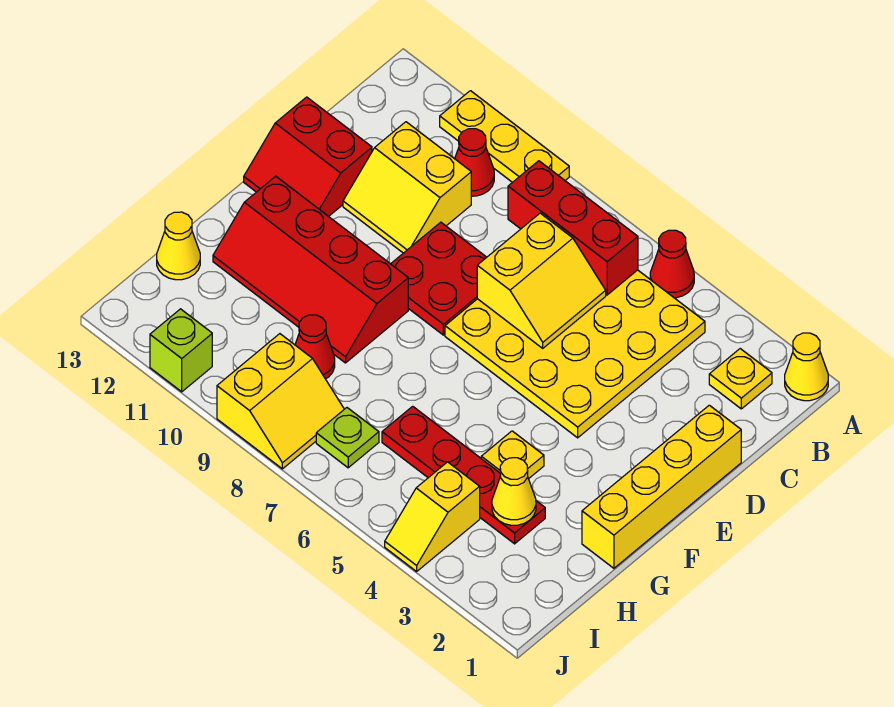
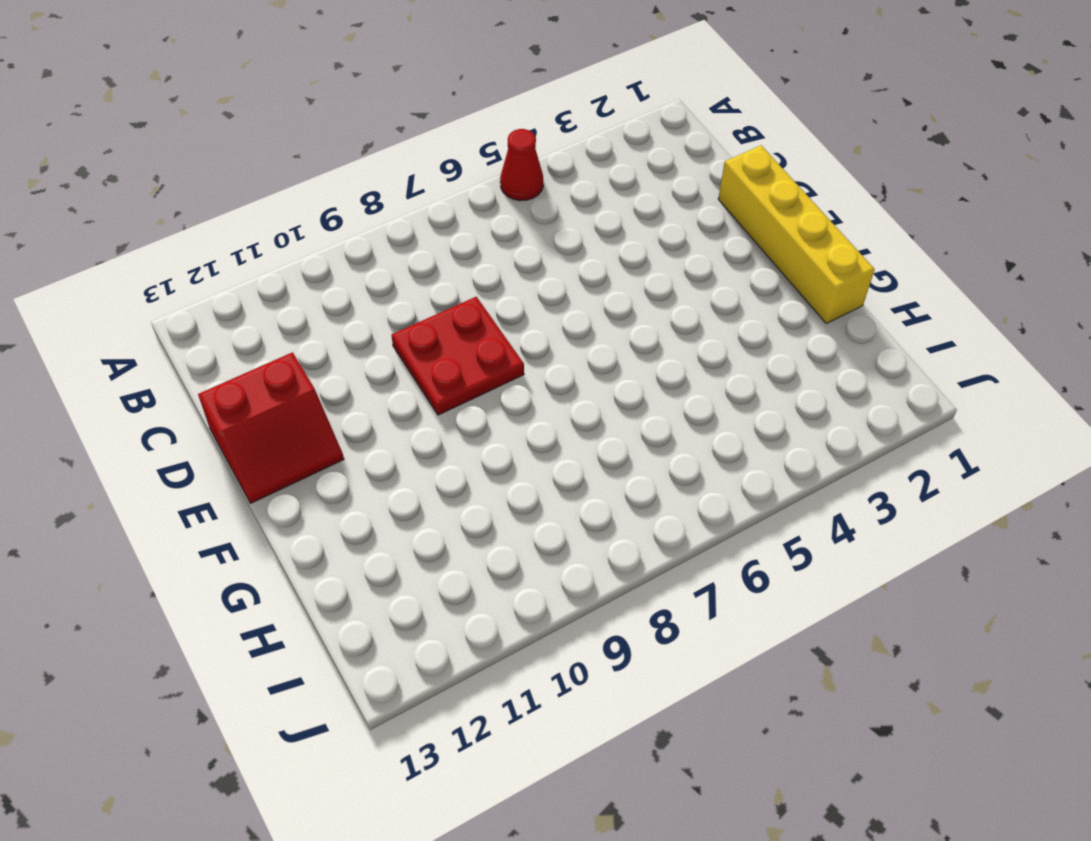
none -> yellow 1x1 cone [785,333,828,401]
none -> yellow 1x3 plate [440,91,569,182]
none -> yellow 1x1 plate [709,349,772,409]

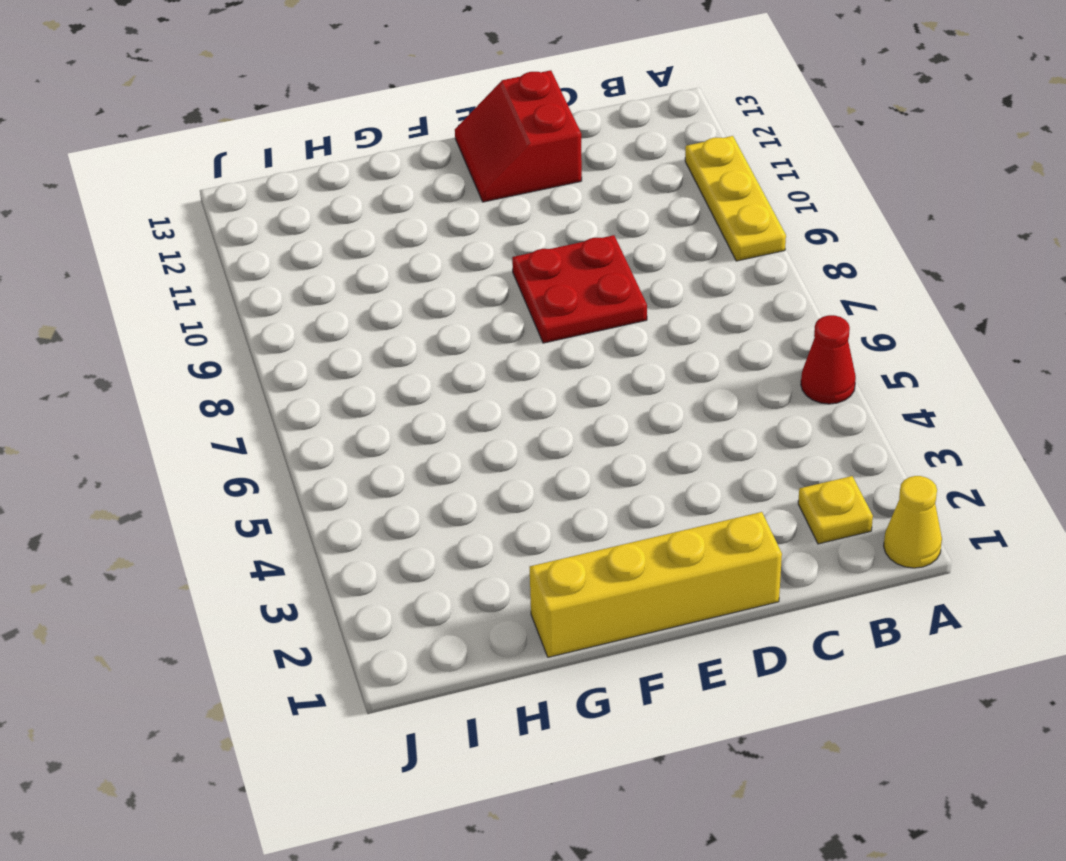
none -> yellow 4x4 plate [445,270,705,438]
none -> red 1x1 cone [455,129,494,196]
none -> yellow 2x2 slope [343,122,471,253]

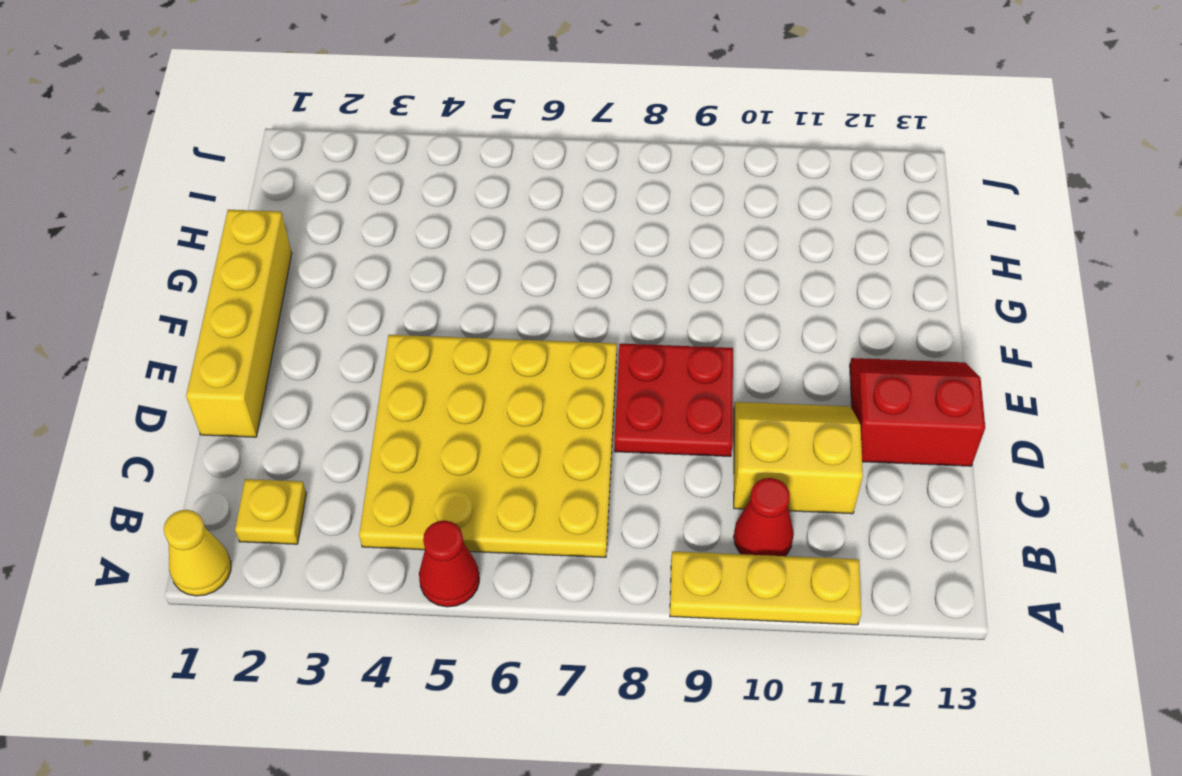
none -> red 2x4 slope [213,176,408,363]
none -> yellow 1x1 plate [481,431,544,479]
none -> red 1x4 plate [382,406,545,544]

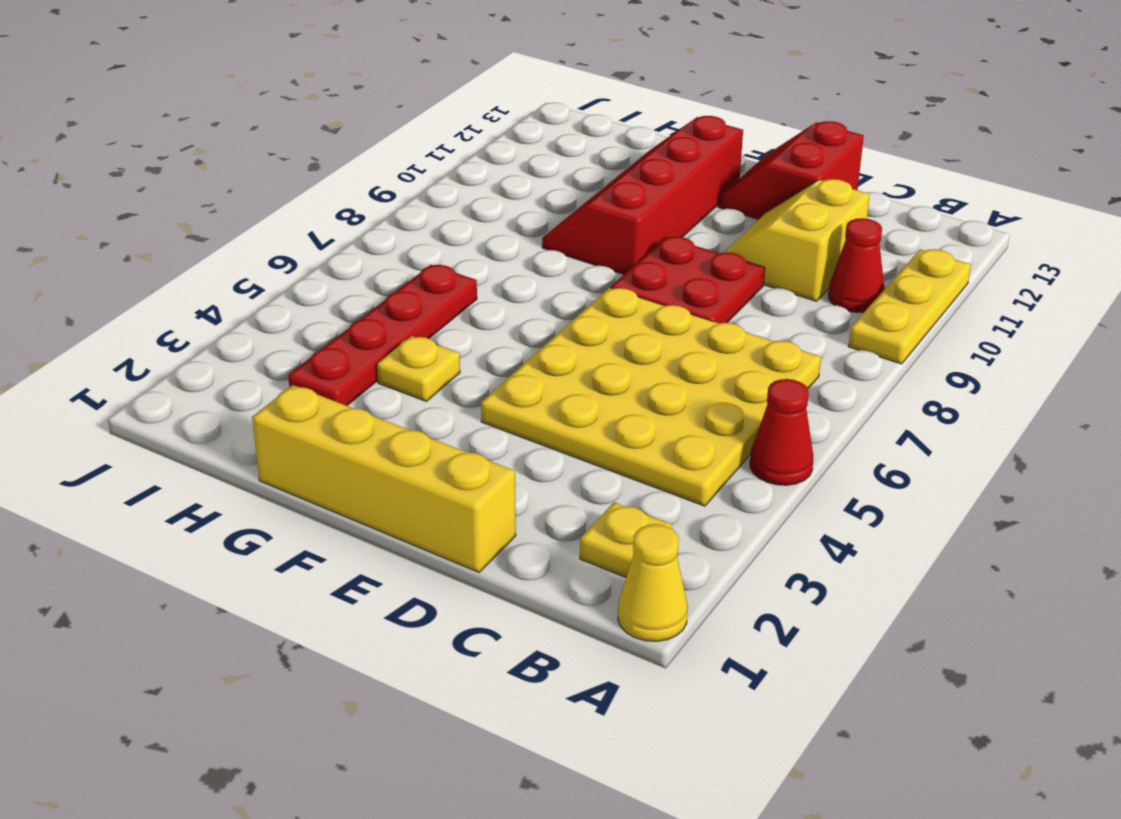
none -> red 1x1 cone [295,315,335,379]
none -> yellow 1x1 cone [157,212,200,280]
none -> yellow 1x2 slope [385,462,480,571]

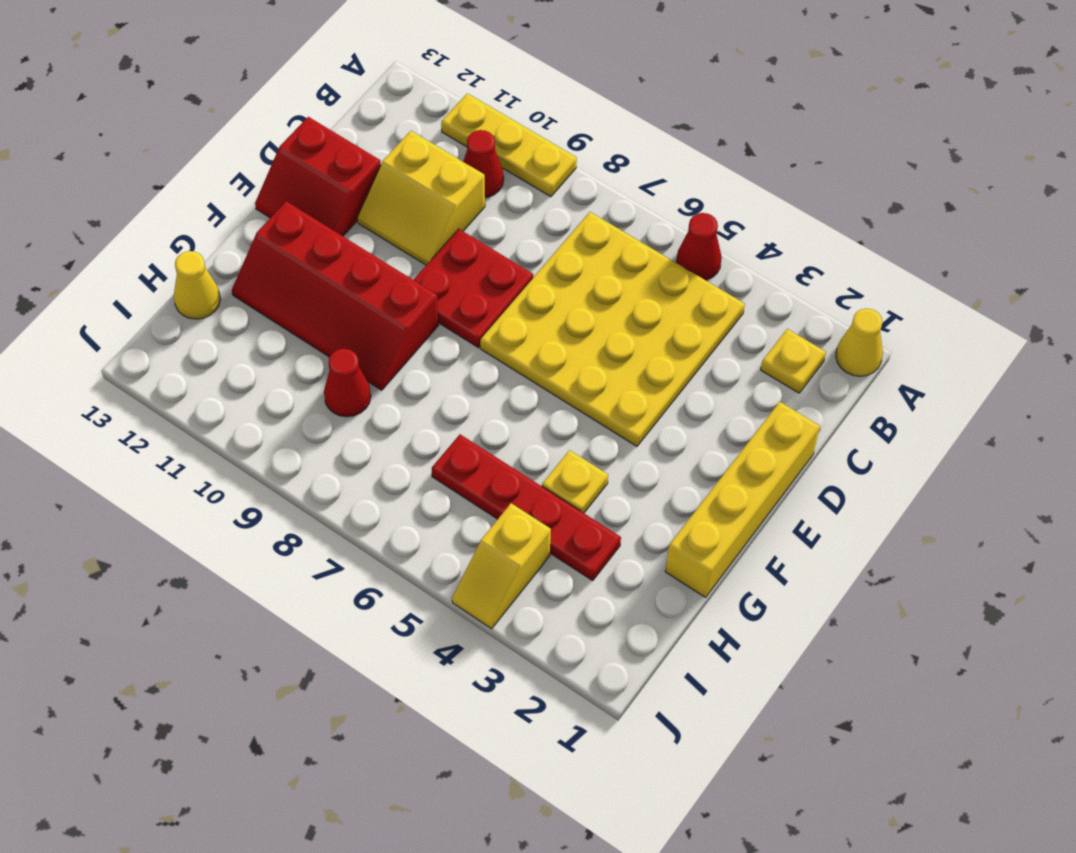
none -> lime 1x1 plate [316,408,379,468]
none -> yellow 2x2 slope [217,334,344,469]
none -> lime 1x1 brick [150,309,212,392]

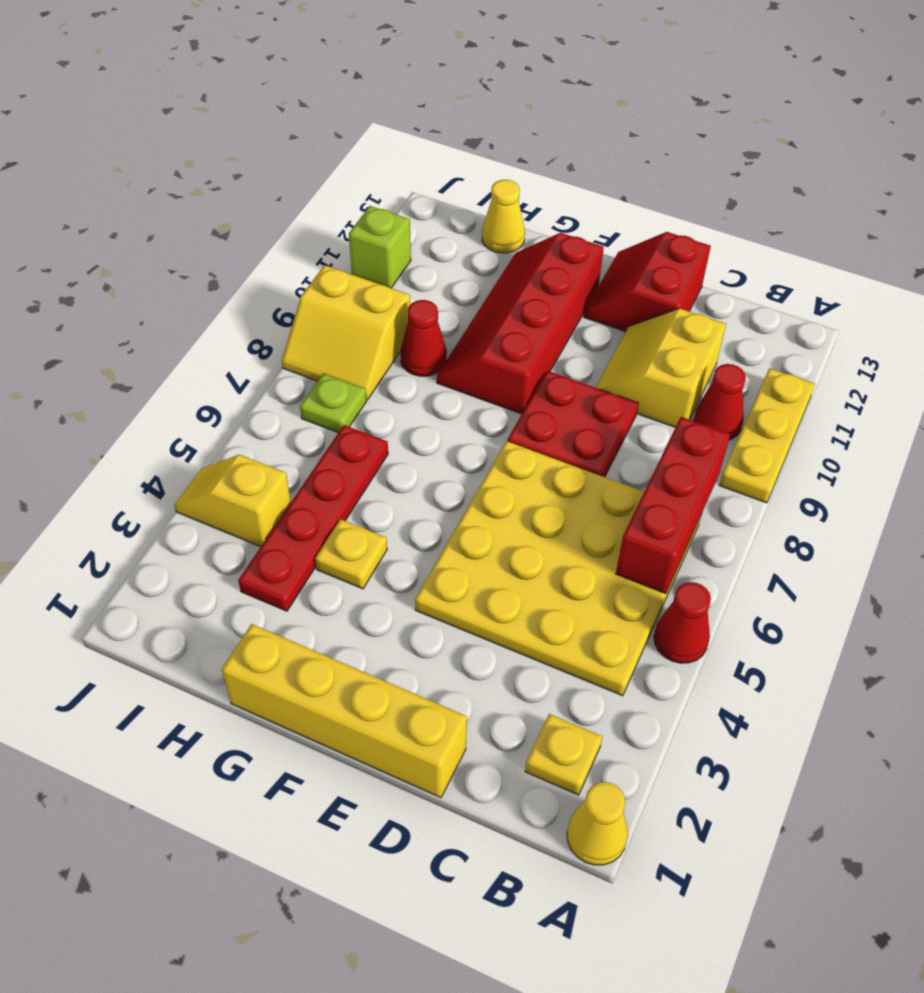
none -> yellow 2x2 slope [477,213,606,348]
none -> yellow 1x1 cone [492,458,536,525]

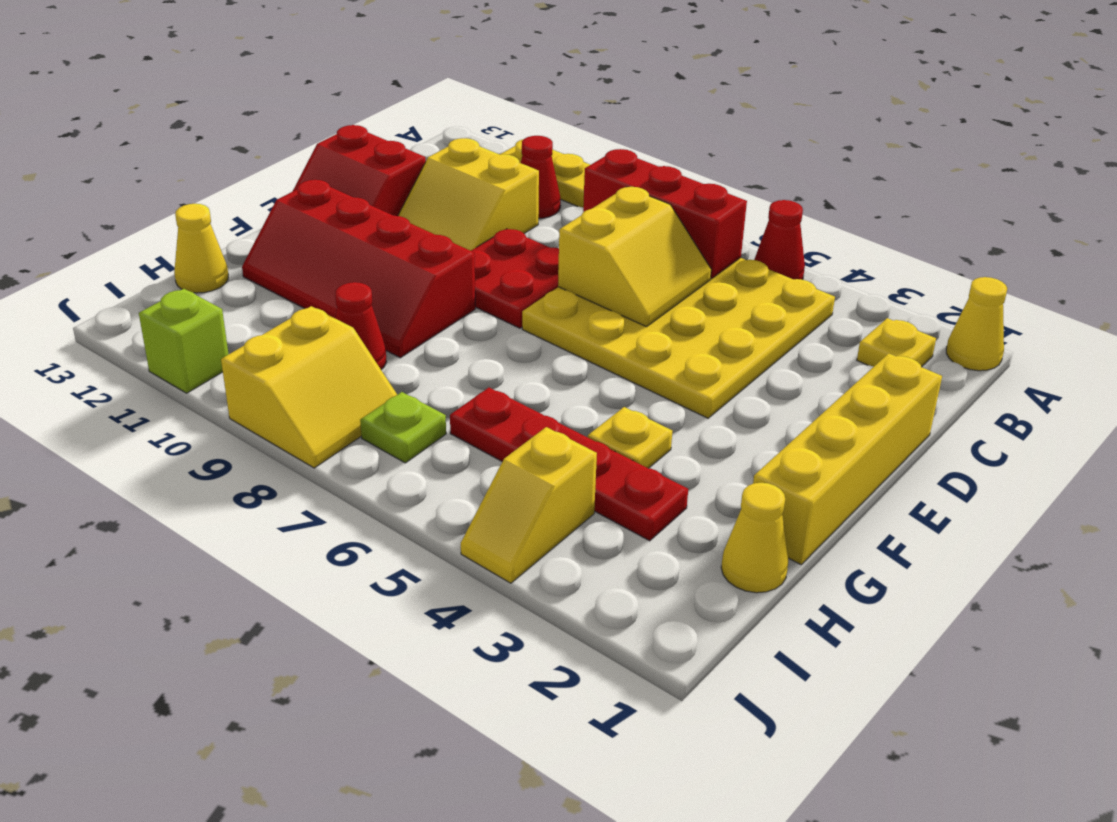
yellow 1x1 cone [721,483,788,593] -> yellow 1x1 cone moved to [492,458,536,525]

